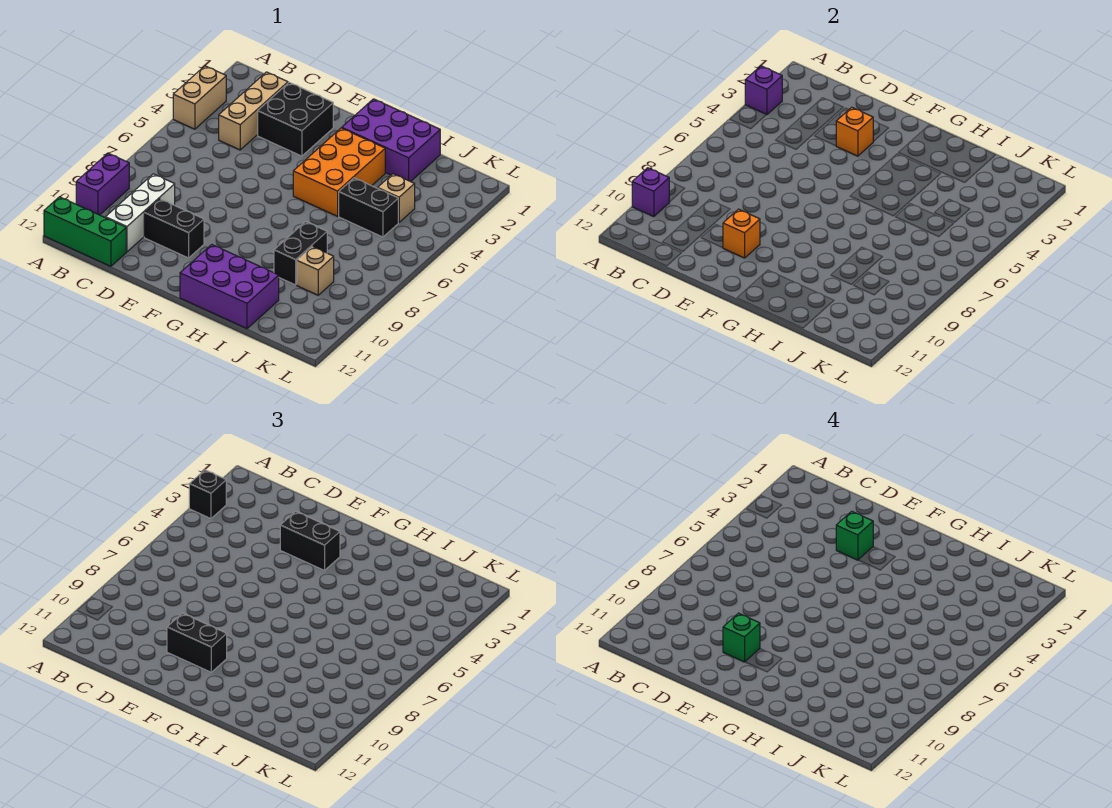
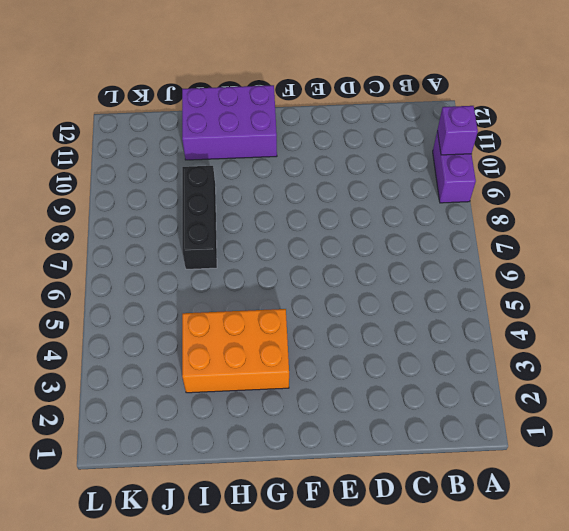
orange 2x3 brick [182,309,289,393] -> orange 2x3 brick turned to [293,128,385,216]
black 1x3 brick [182,166,217,269] -> black 1x2 brick [274,222,327,285]
none -> tan 1x2 brick [173,66,226,129]
none -> green 1x3 brick [44,197,126,266]
none -> tan 1x3 brick [219,72,288,150]

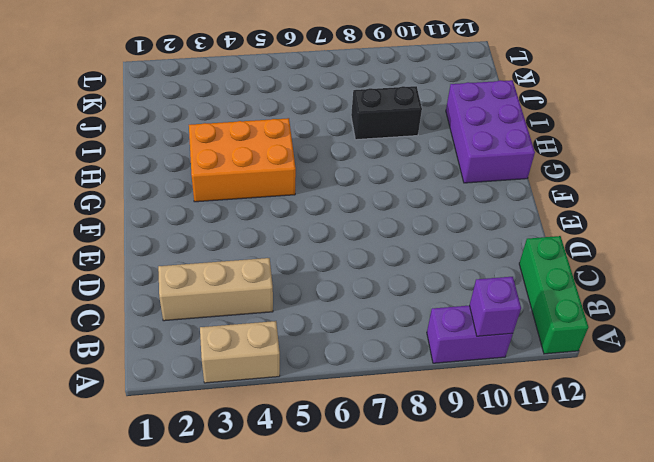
none -> white 1x3 brick [105,174,175,252]
none -> black 2x2 brick [258,82,333,156]
none -> black 1x2 brick [144,199,204,258]

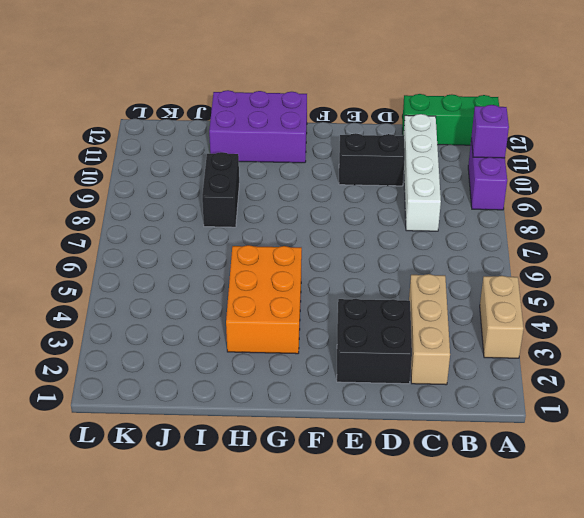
white 1x4 brick [403,114,441,231] -> white 1x3 brick [105,174,175,252]
none -> purple 2x3 brick [342,99,440,182]
none -> black 1x2 brick [339,178,398,237]
none -> tan 1x1 brick [378,174,415,222]

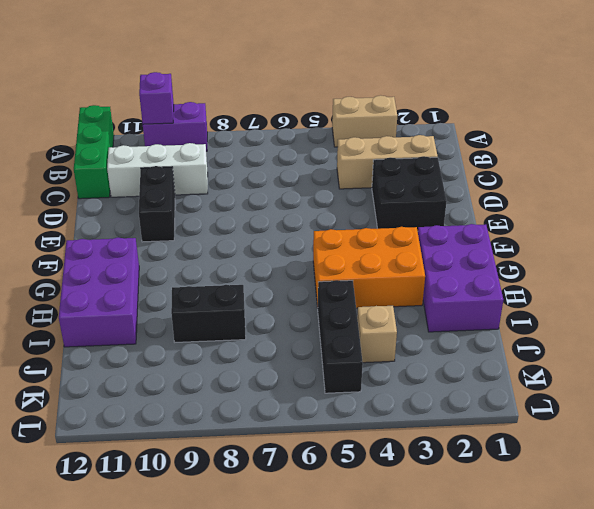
black 1x3 brick [318,280,363,393] -> black 1x2 brick [339,178,398,237]
none -> tan 1x1 brick [297,247,334,295]
none -> purple 1x1 brick [745,66,782,115]
none -> orange 1x1 brick [836,107,873,156]

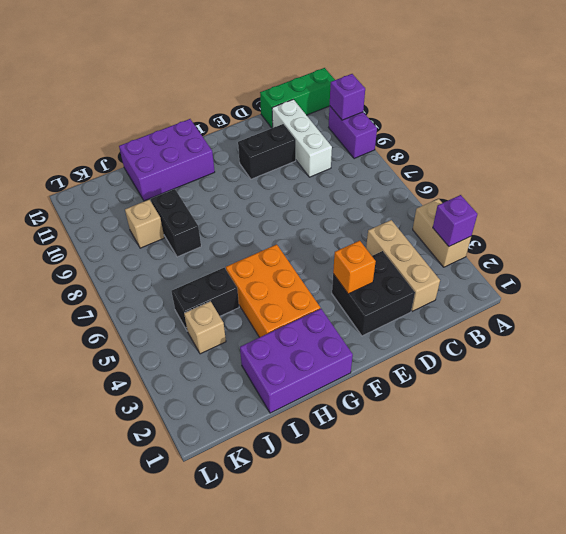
none -> orange 1x1 brick [723,209,760,258]
none -> black 1x1 brick [189,470,226,519]
none -> black 1x2 brick [280,511,340,571]

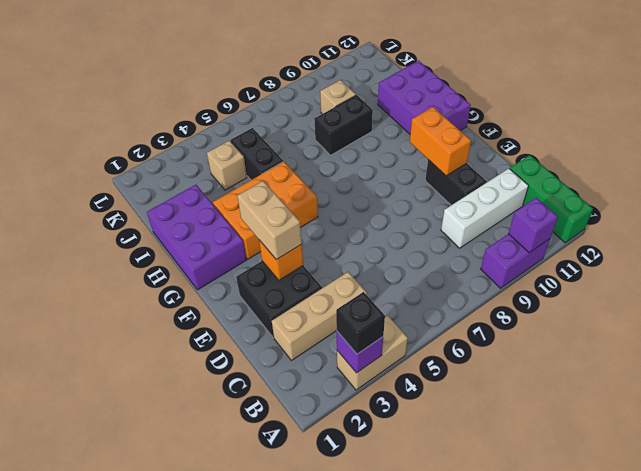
tan 1x2 brick [237,181,302,260] -> black 1x2 brick [280,511,340,571]
orange 1x2 brick [410,107,471,176] -> orange 1x1 brick [723,209,760,258]
none -> black 1x2 brick [167,613,227,672]
none -> green 1x1 brick [836,511,873,560]
none -> green 1x1 brick [723,613,760,662]

